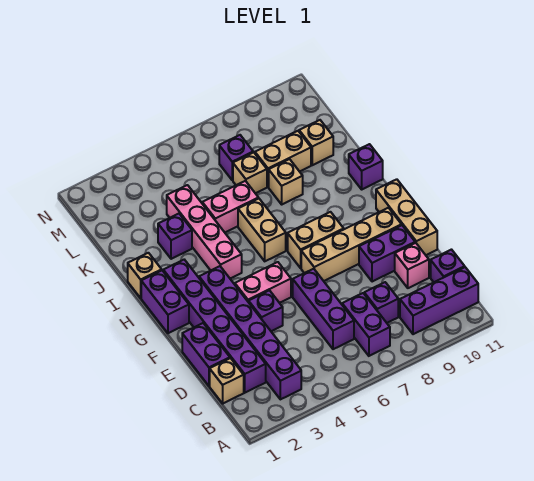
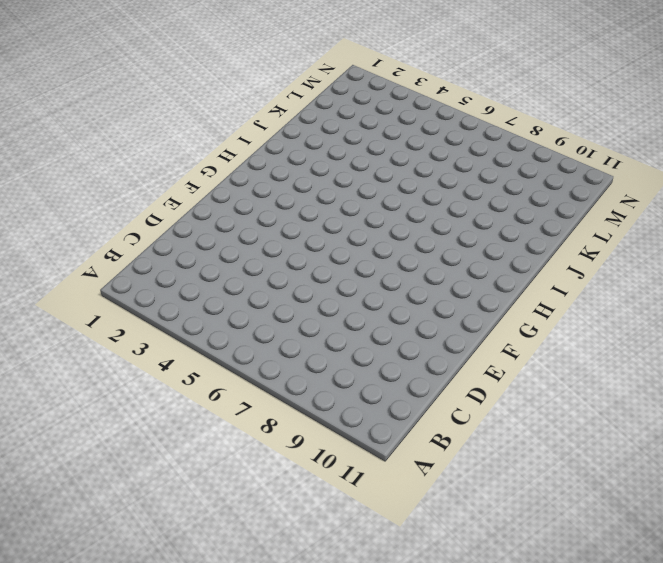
none -> purple 1x6 brick [199,266,301,399]
none -> purple 1x2 brick [342,293,390,356]
none -> purple 1x3 brick [400,267,478,334]

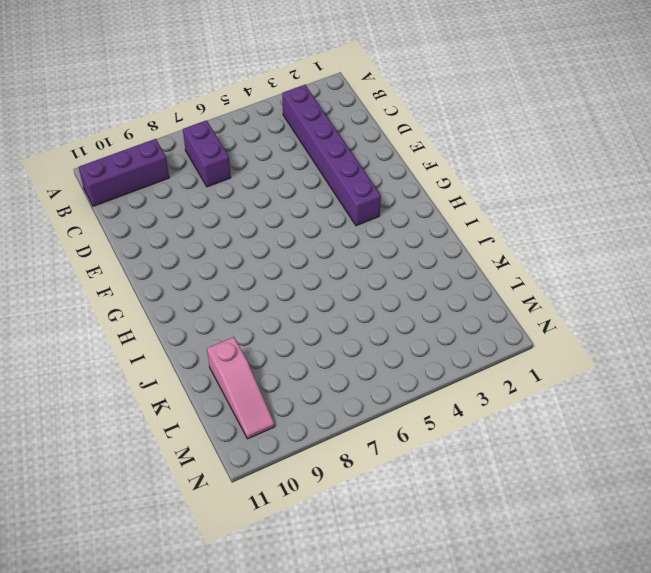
pink 1x3 slope [207,337,275,439] -> tan 1x1 brick [299,120,333,165]
none -> tan 1x1 brick [210,358,244,403]
none -> purple 1x6 brick [163,260,266,393]
none -> purple 1x3 brick [293,269,354,349]

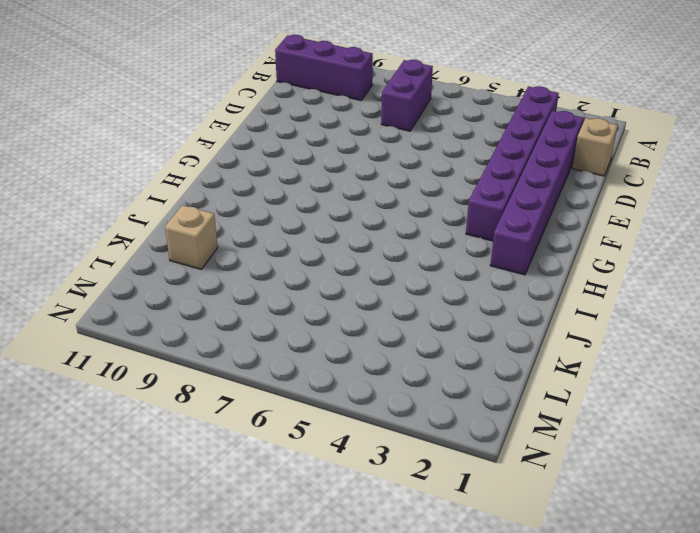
none -> purple 1x3 brick [293,269,354,349]
none -> purple 1x1 brick [364,282,398,323]
none -> purple 1x1 brick [431,250,465,282]

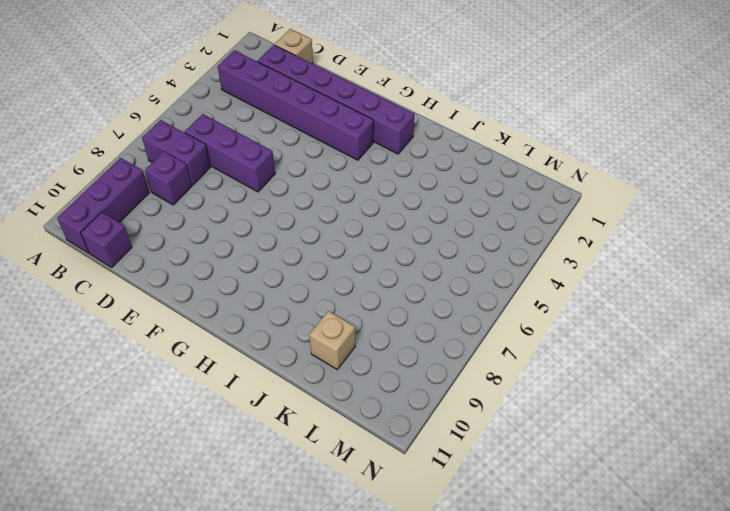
none -> purple 1x2 brick [182,323,230,386]
none -> pink 1x1 brick [395,243,429,288]
none -> purple 1x1 brick [249,290,283,331]

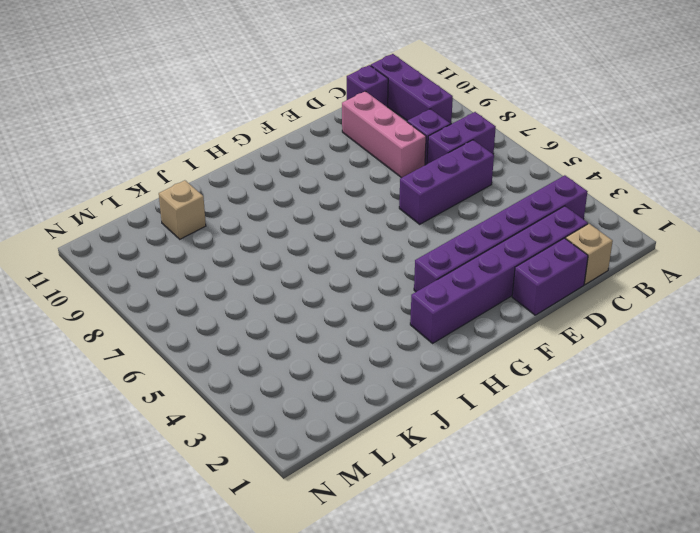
pink 1x3 brick [342,91,426,178] -> pink 1x1 brick [395,243,429,288]
none -> purple 1x1 brick [249,290,283,331]
none -> purple 1x2 brick [359,225,415,282]
none -> tan 1x3 brick [376,179,437,255]

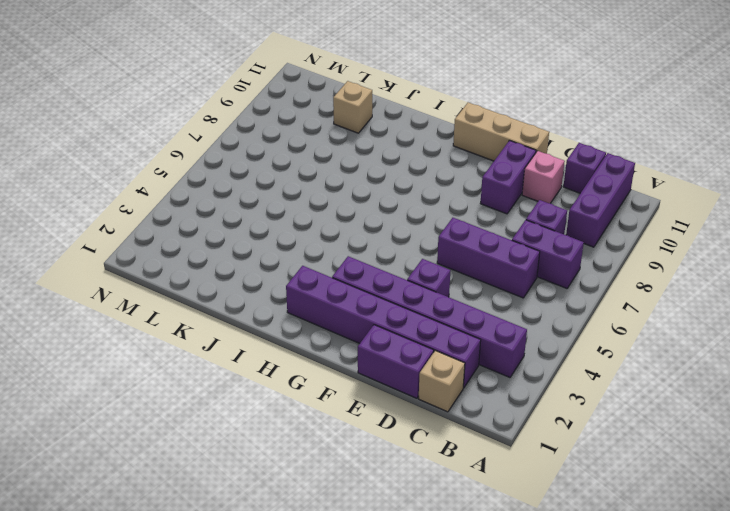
none -> pink 1x2 brick [235,262,291,303]
none -> tan 1x4 brick [301,208,402,281]
none -> purple 1x2 brick [141,271,189,333]

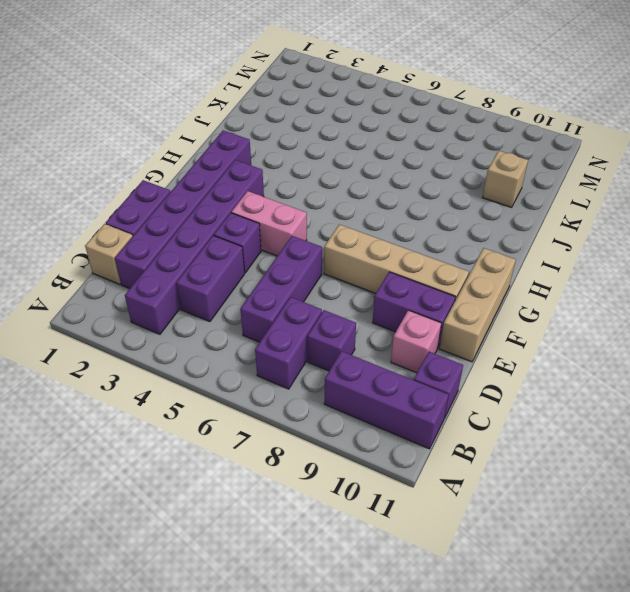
purple 1x2 brick [176,236,245,322] -> purple 1x2 brick moved to [141,271,189,333]
none -> tan 1x2 brick [288,212,344,268]
none -> pink 1x4 brick [167,185,242,278]
none -> tan 1x2 brick [238,198,286,261]

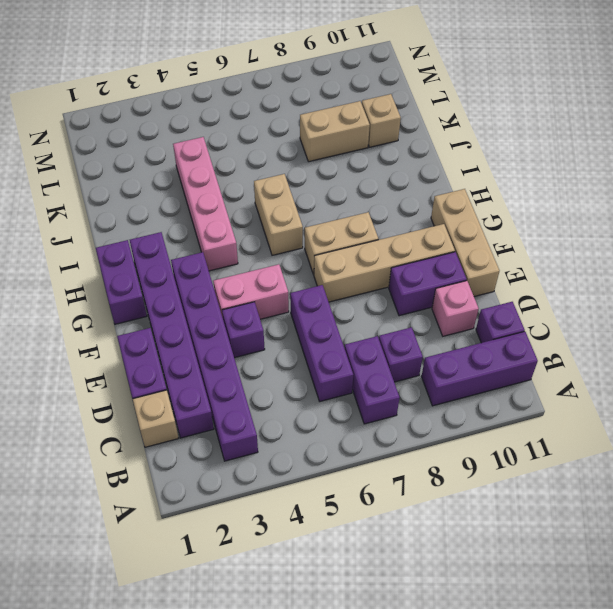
none -> tan 1x1 brick [128,253,162,298]
none -> purple 1x1 brick [349,144,383,189]
none -> purple 1x1 brick [158,214,192,259]

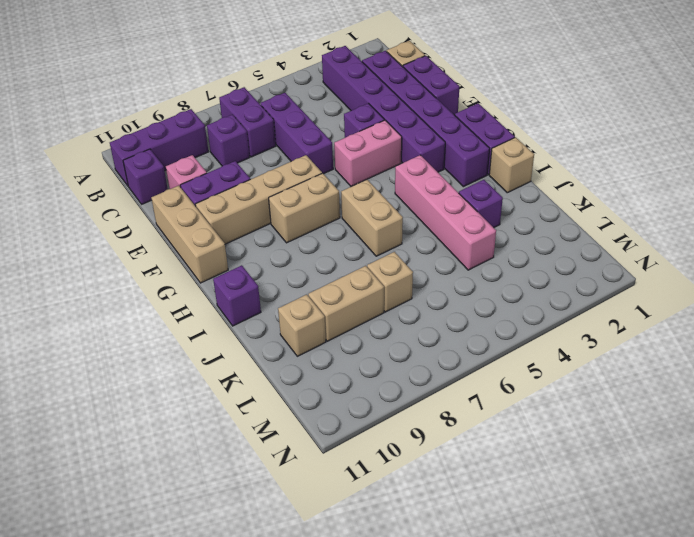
none -> pink 1x2 brick [202,181,258,232]
none -> tan 1x1 brick [269,159,303,204]
none -> purple 1x1 brick [219,135,253,180]

